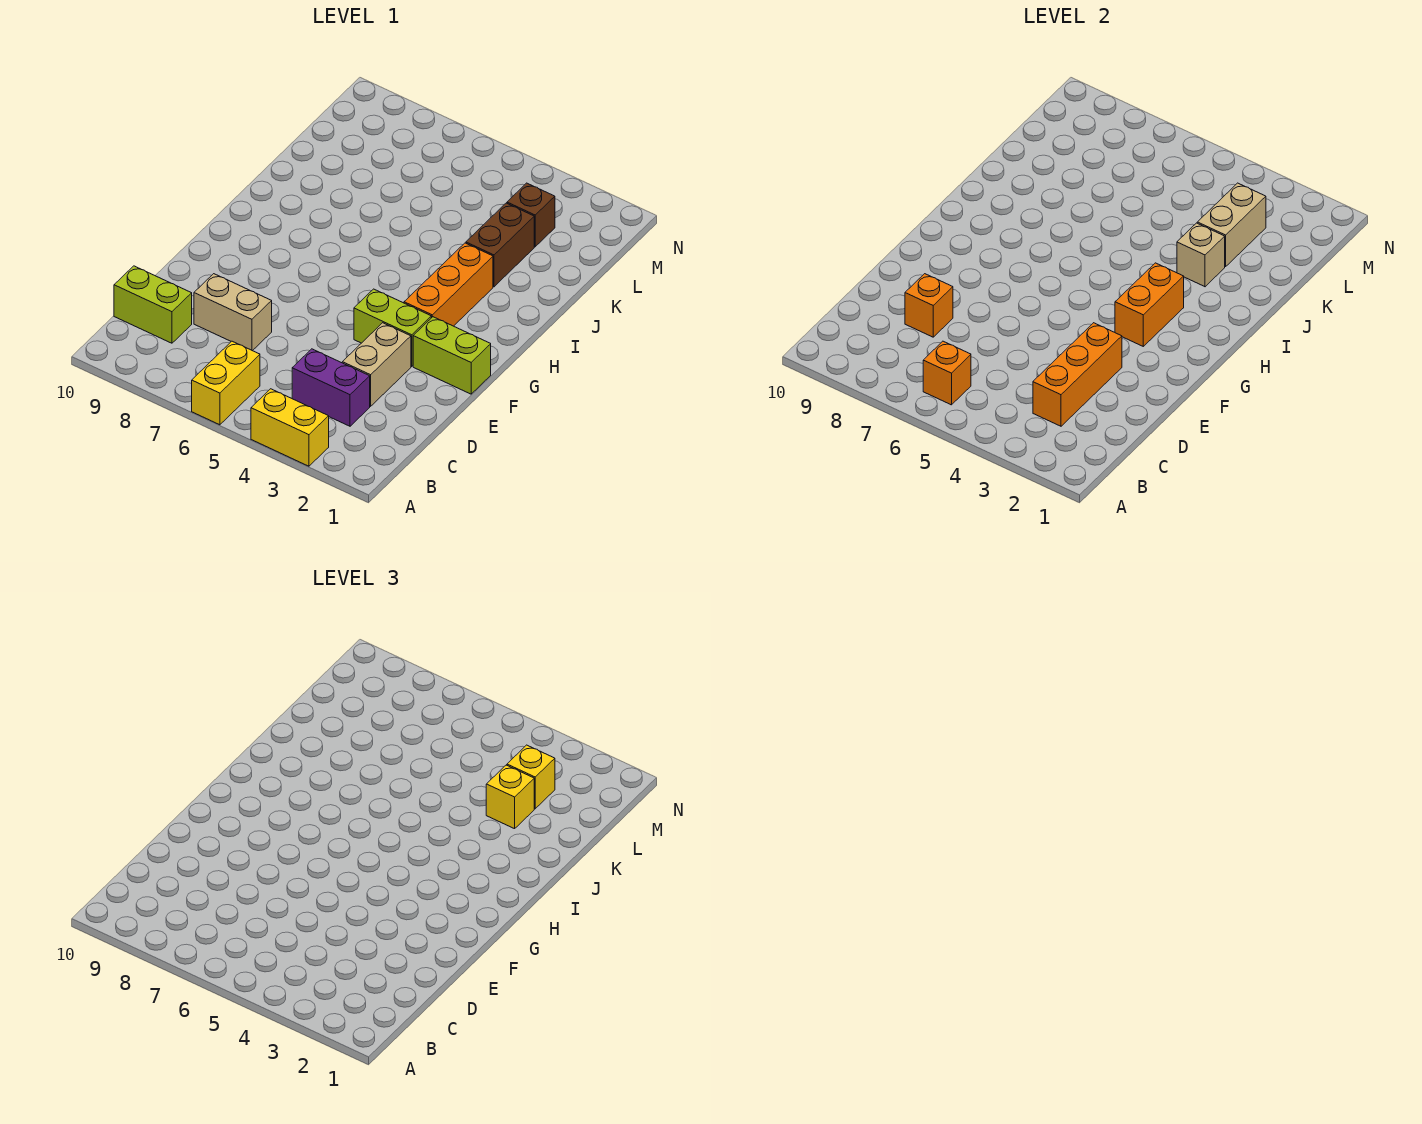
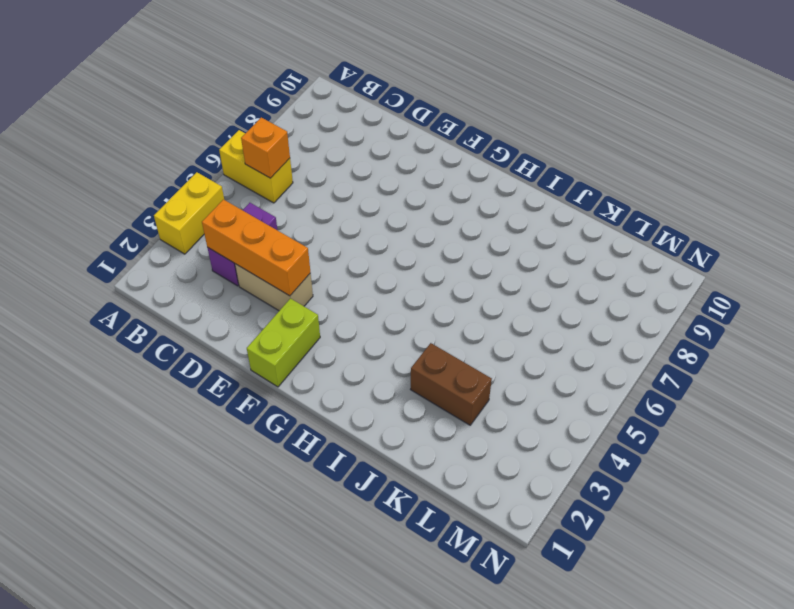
none -> lime 1x2 brick [114,266,192,343]
none -> tan 1x2 brick [194,274,272,351]
none -> lime 1x2 brick [354,289,431,367]

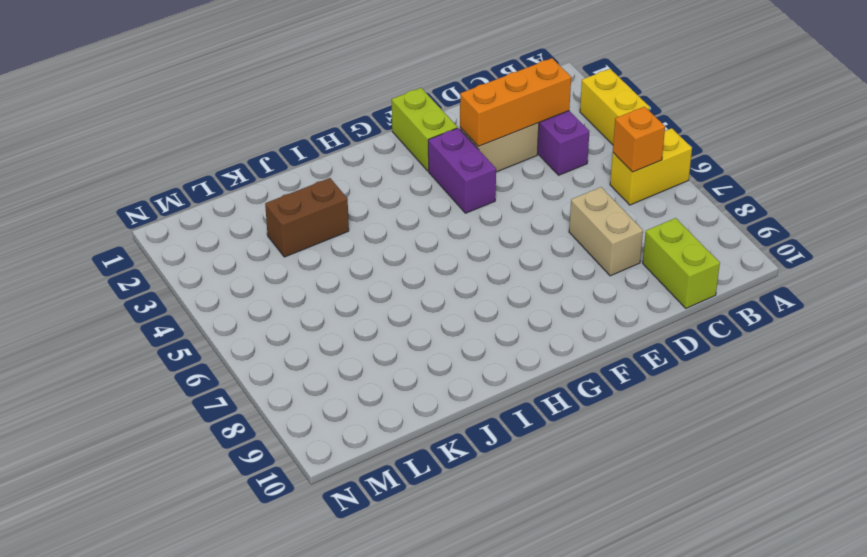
purple 1x2 brick [428,128,496,213] -> lime 1x2 brick [354,289,431,367]
none -> orange 1x3 brick [404,243,493,326]
none -> brown 1x1 brick [507,183,555,247]
none -> orange 1x1 brick [905,274,953,337]

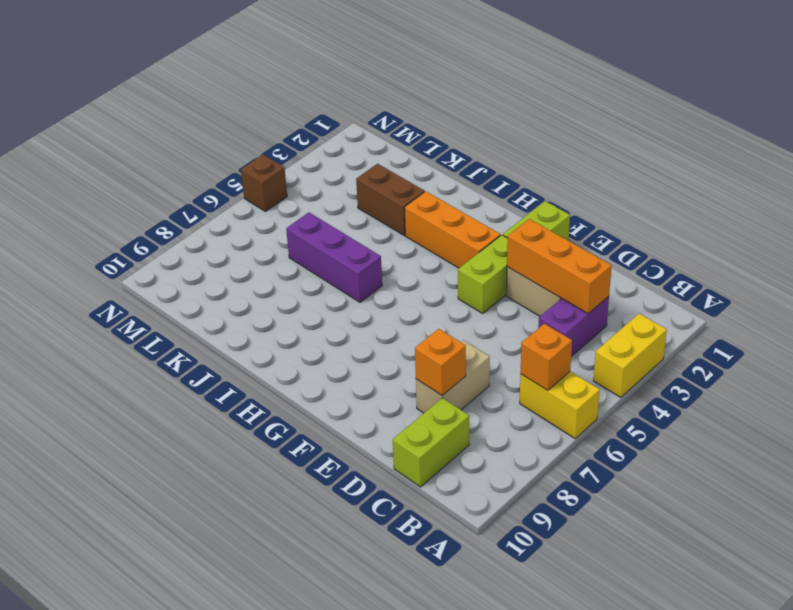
purple 1x3 brick [286,212,382,302] -> none
brown 1x1 brick [241,155,287,211] -> brown 1x1 brick moved to [507,183,555,247]
none -> orange 1x2 brick [1115,263,1184,346]
none -> tan 1x1 brick [1177,223,1225,287]
none -> tan 1x2 brick [1197,183,1266,267]

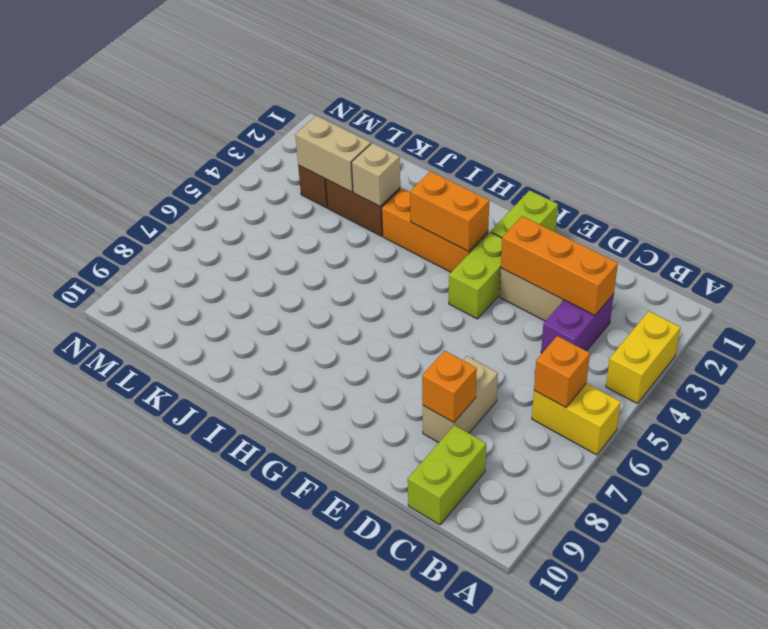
none -> yellow 1x1 brick [486,765,534,829]
none -> yellow 1x1 brick [507,745,555,809]

